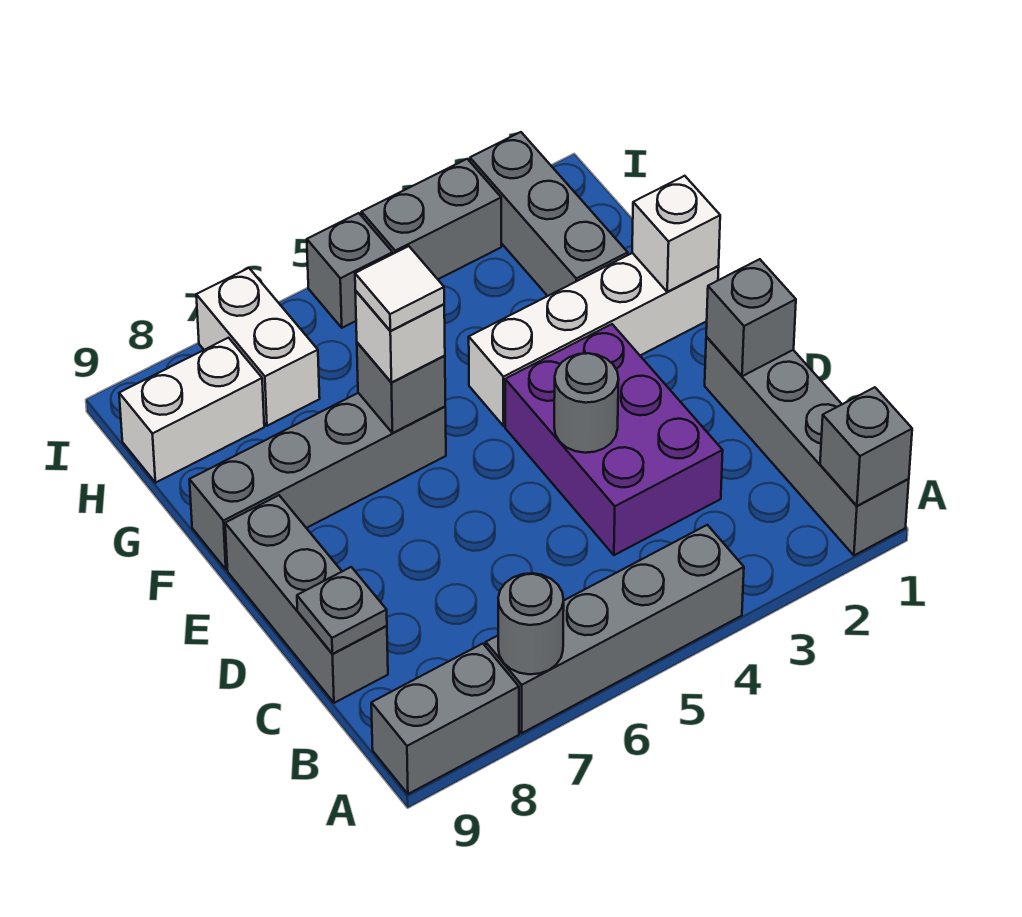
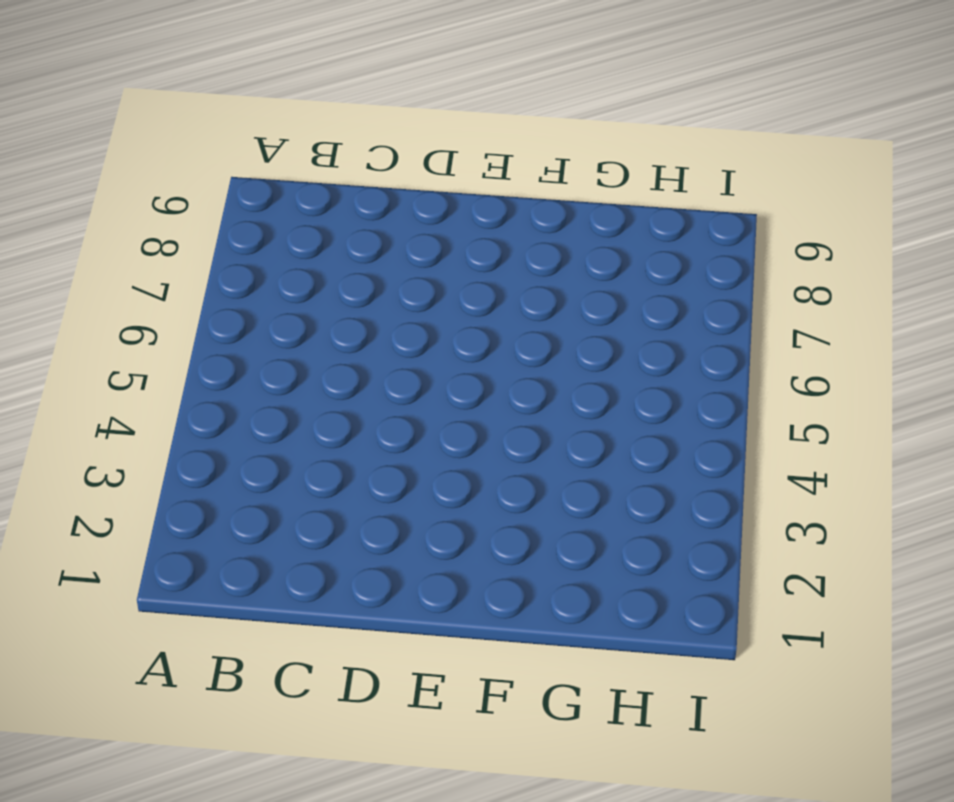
none -> grey 1x4 brick [705,337,909,555]
none -> grey 1x4 brick [486,525,744,733]
none -> grey 1x2 brick [371,644,519,794]

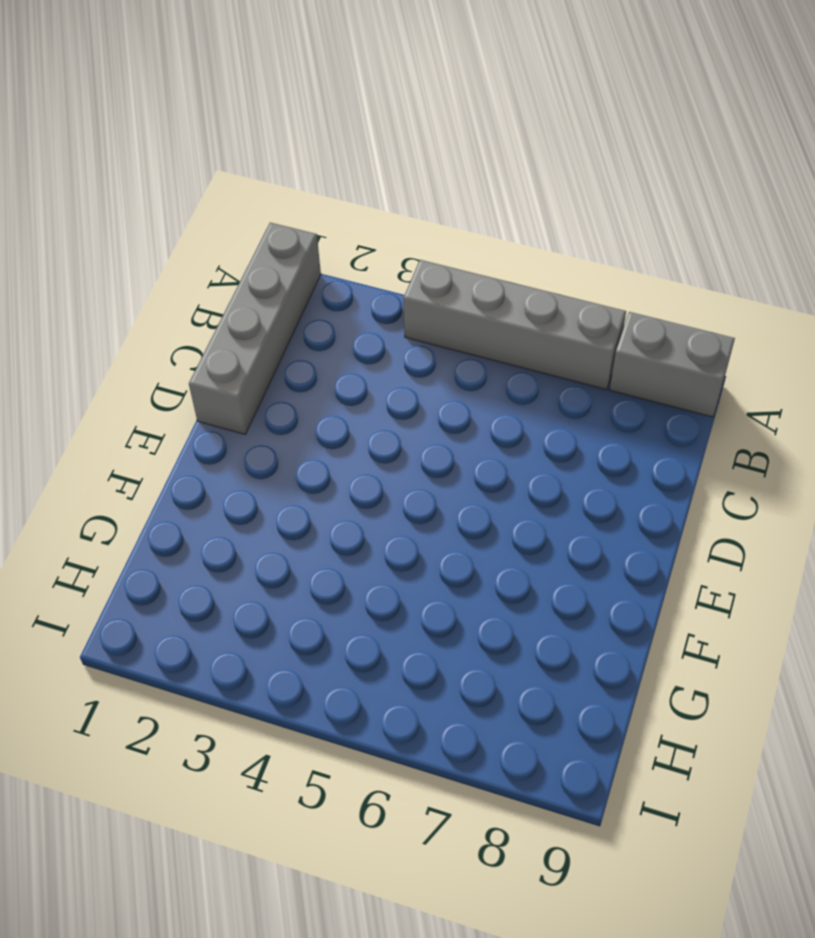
none -> purple 2x3 brick [505,324,723,555]
none -> grey 1x3 brick [225,495,388,703]
none -> white 1x4 brick [469,253,719,426]

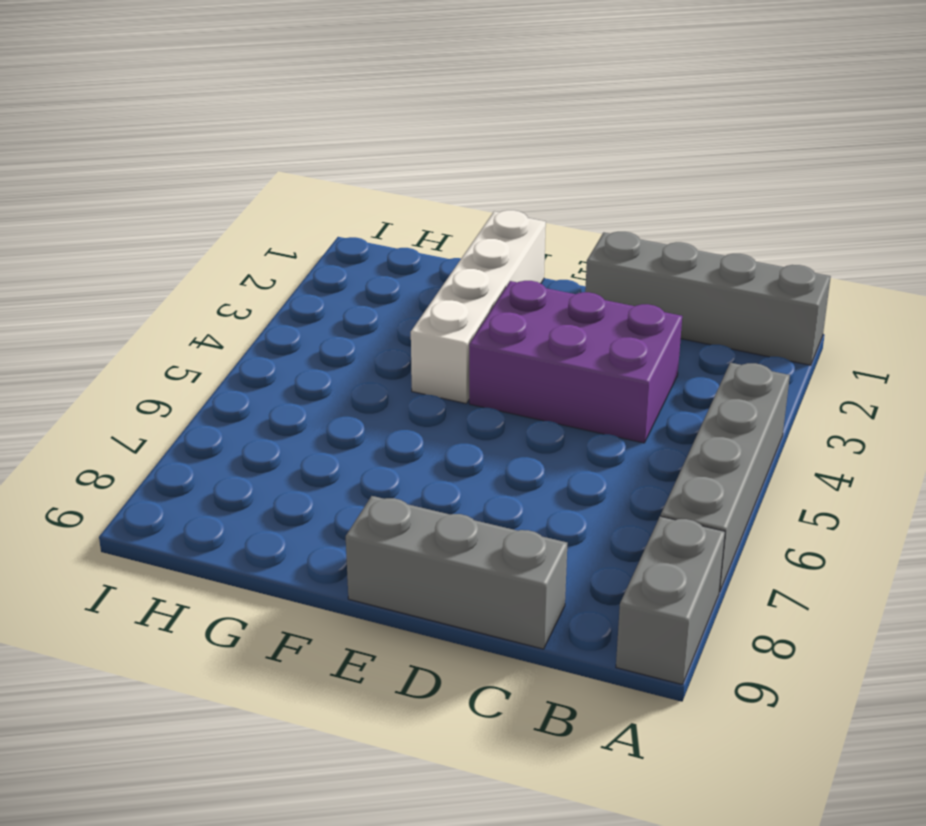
none -> grey 1x4 brick [189,393,446,569]
none -> grey 1x3 brick [470,132,628,296]
none -> white 1x2 brick [196,268,320,426]

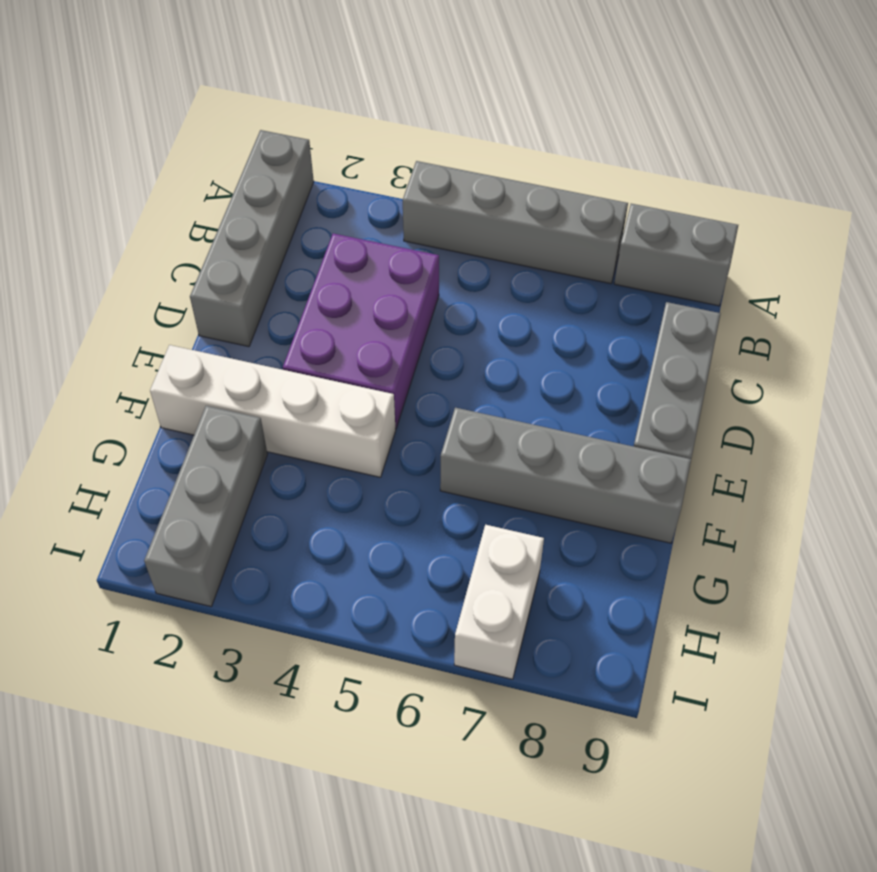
none -> white 1x2 brick [119,338,264,483]
none -> grey 1x2 brick [362,159,501,279]
none -> grey 1x1 brick [307,213,393,328]

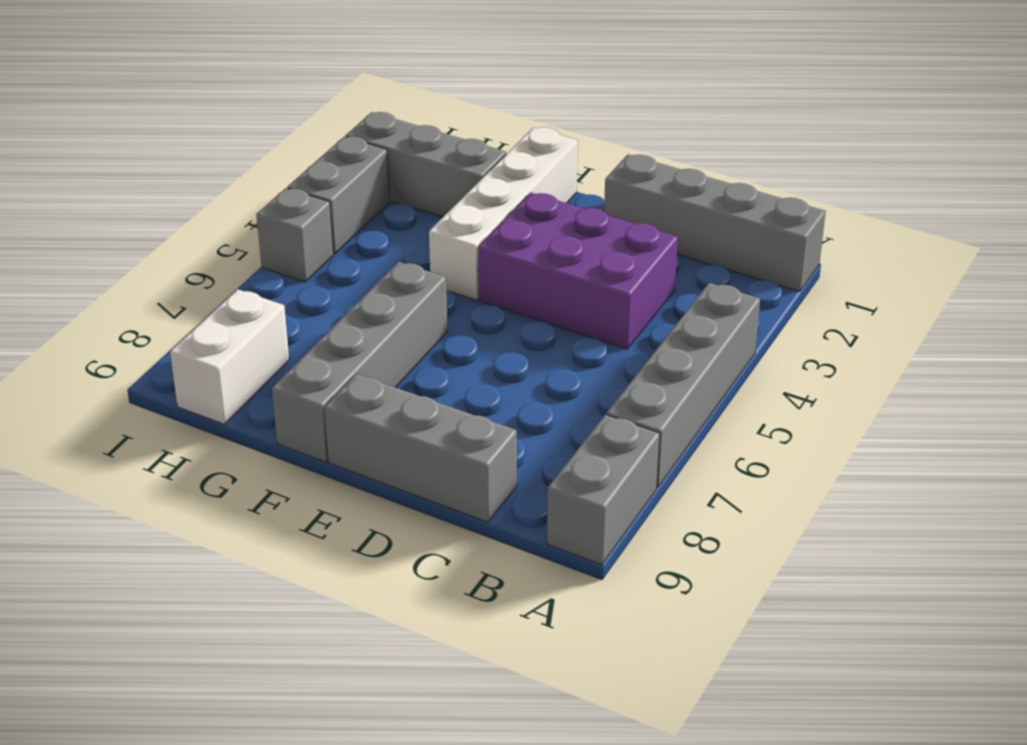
none -> white 1x2 brick [196,268,320,426]
none -> grey 1x1 brick [820,387,912,506]
none -> grey 1x1 round brick [498,573,564,674]

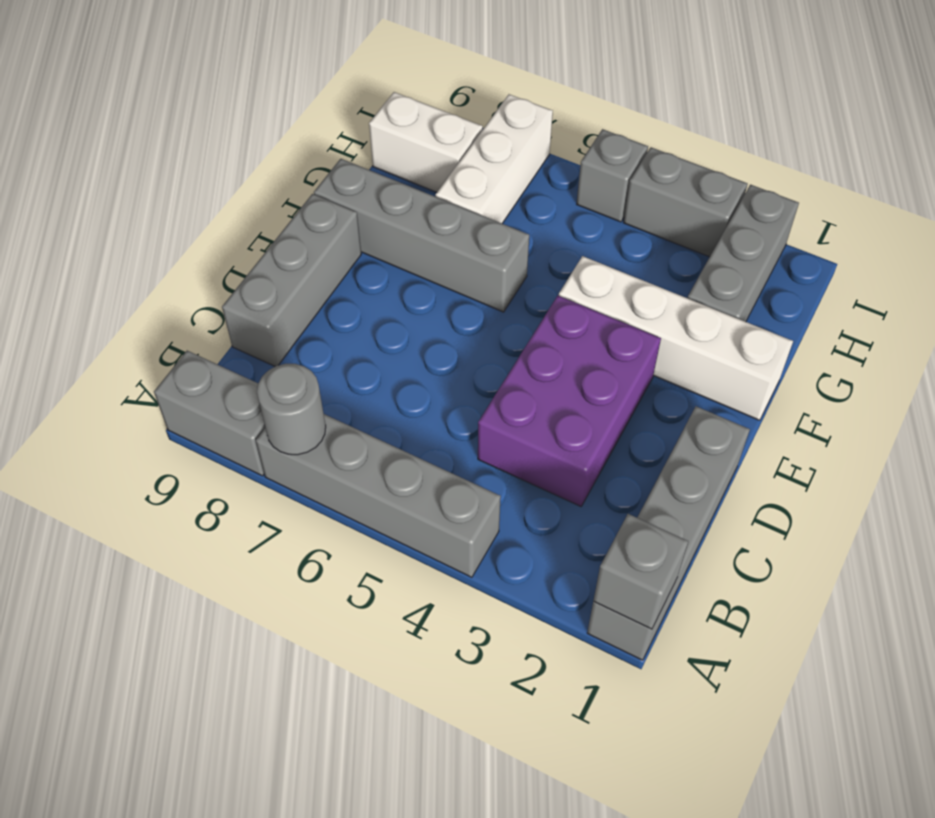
white 1x3 brick [435,94,553,223] -> white 1x2 brick [196,268,320,426]
none -> grey 1x1 plate [297,567,387,654]
none -> grey 1x1 brick [706,259,796,376]
none -> grey 1x1 round brick [554,353,619,453]

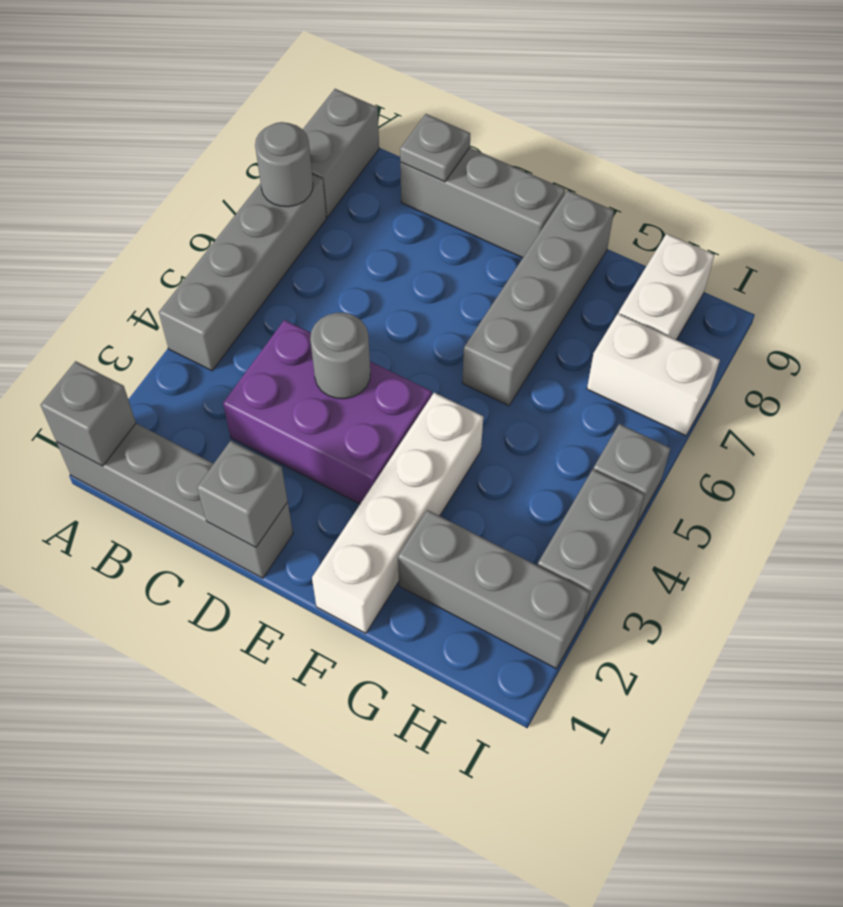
none -> white 1x1 brick [632,176,720,292]
none -> grey 1x1 brick [357,343,445,433]
none -> white 1x1 brick [355,291,445,382]

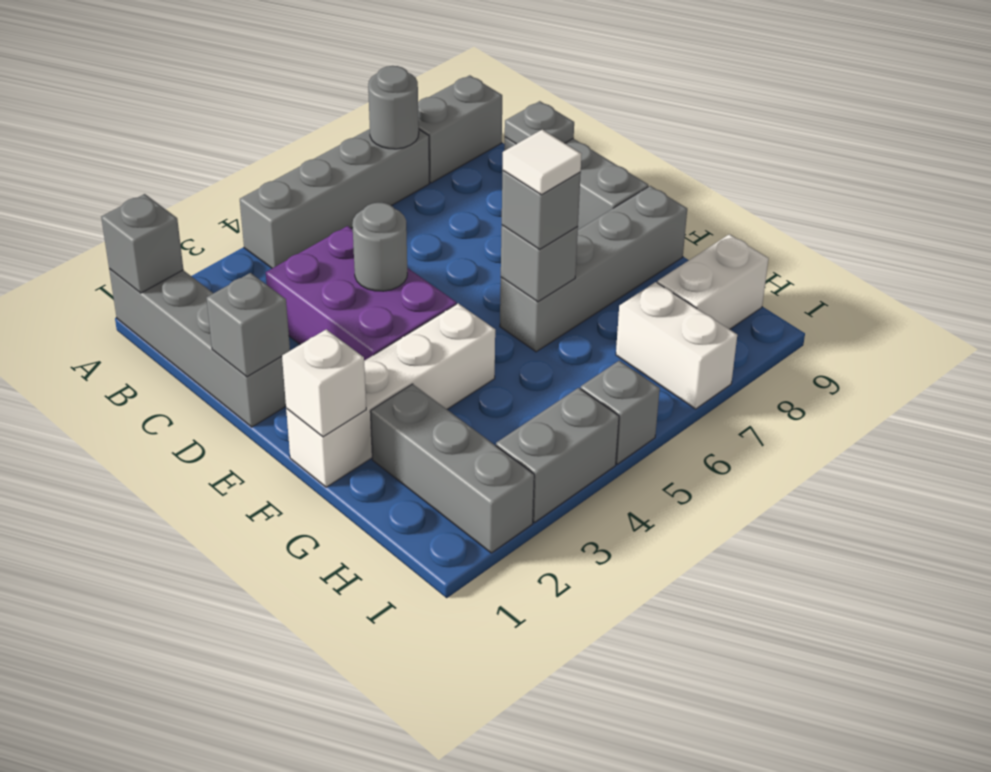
grey 1x1 brick [502,171,581,249] -> white 1x1 brick [355,291,445,382]

